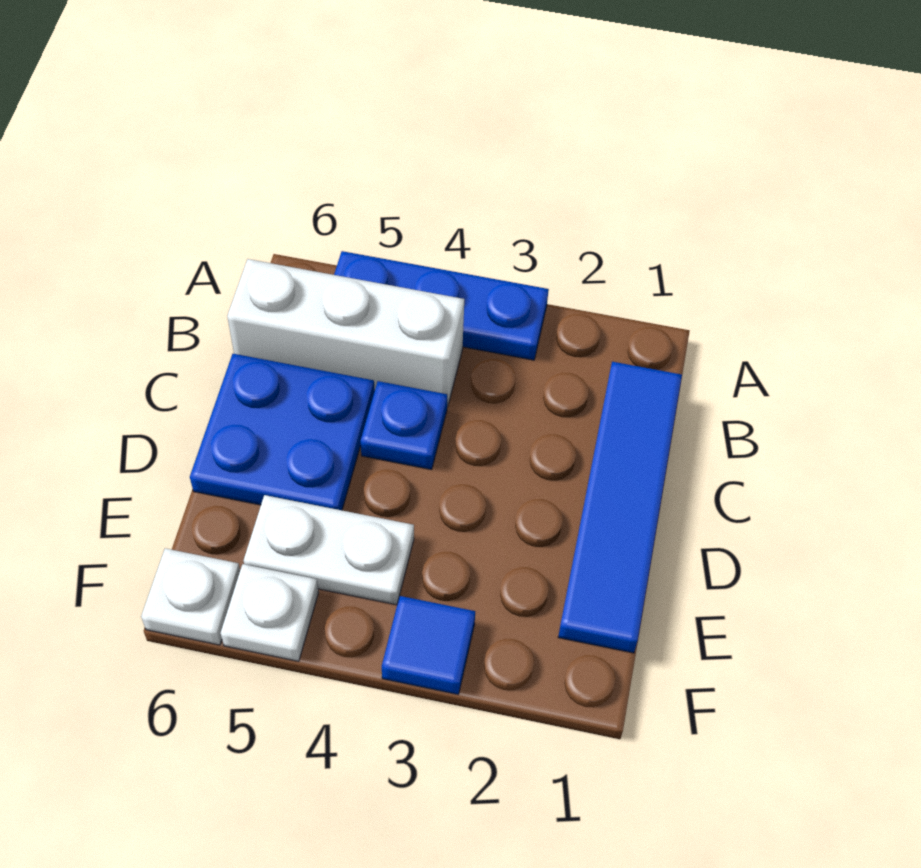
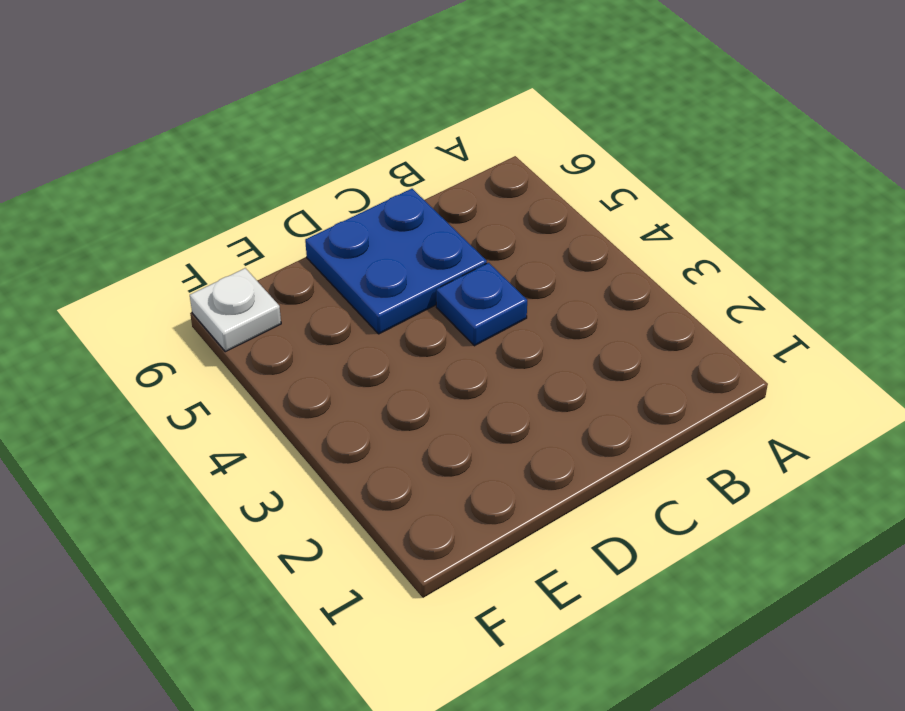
none -> blue 1x3 plate [334,251,549,360]
none -> blue 1x4 tile [558,362,682,653]

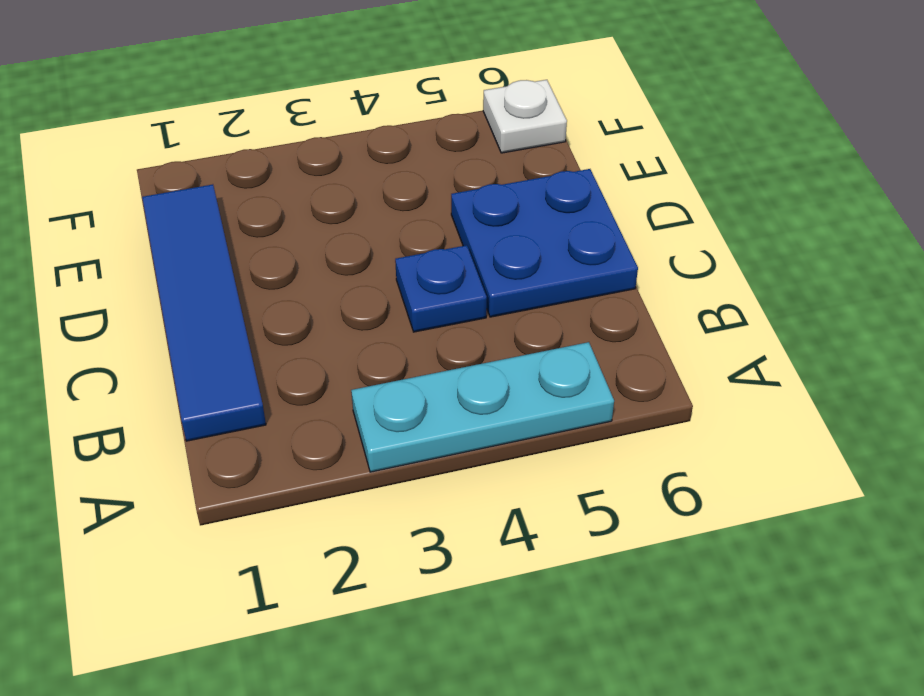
cyan 1x3 plate [351,342,614,472] -> blue 1x3 plate [334,251,549,360]
none -> white 1x3 brick [227,259,464,407]
none -> white 1x2 plate [244,495,414,605]

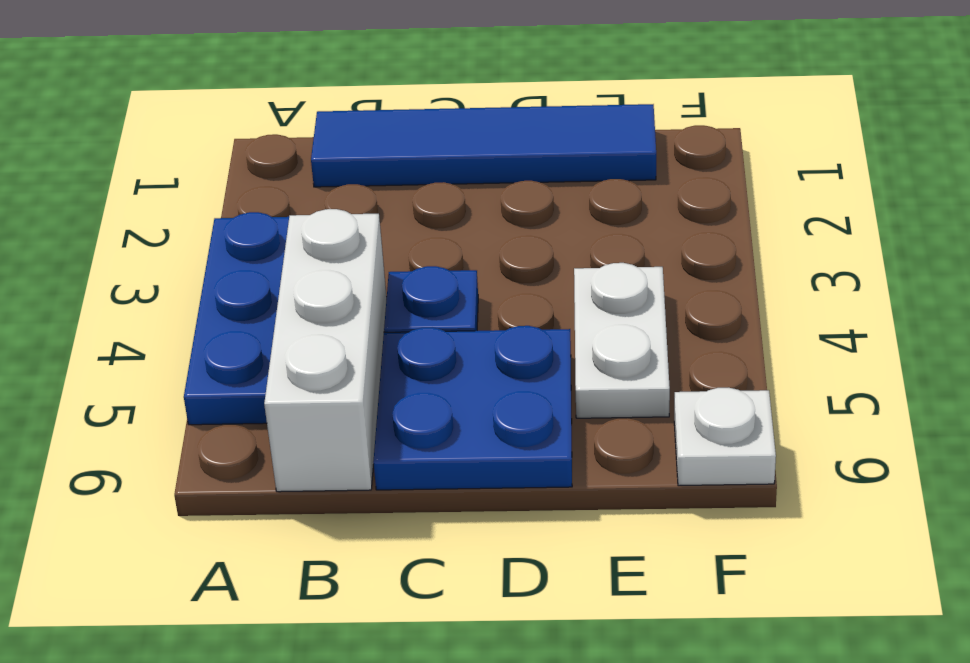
none -> blue 1x1 tile [382,596,475,694]
none -> white 1x1 plate [221,564,319,661]

